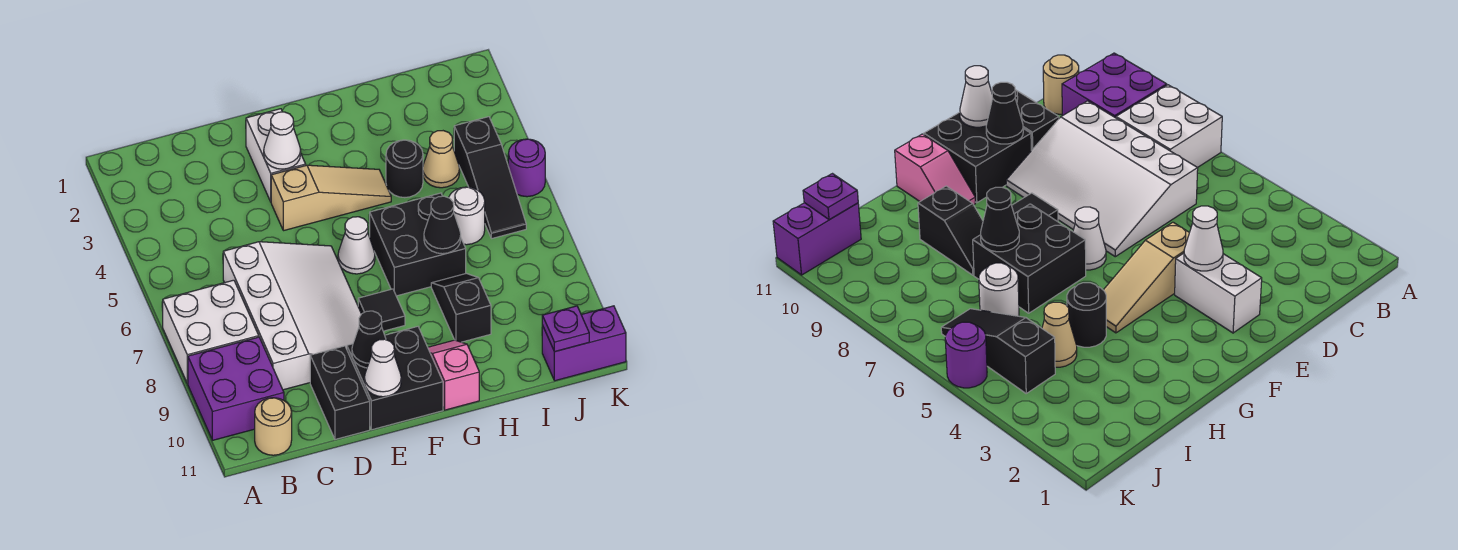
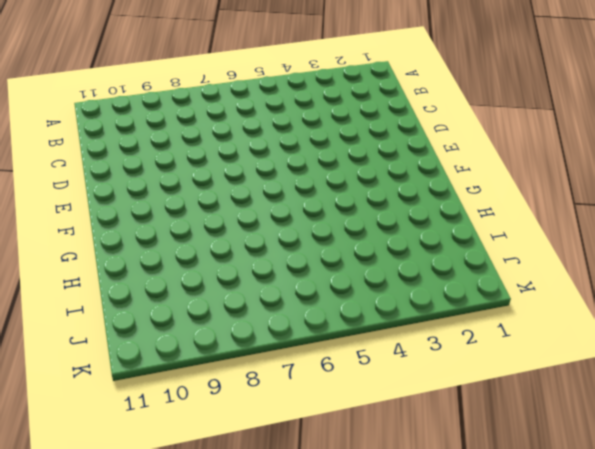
none -> white 2x2 brick [163,280,259,384]
none -> purple 2x2 brick [188,337,284,440]
none -> tan 1x1 round brick [255,398,292,455]

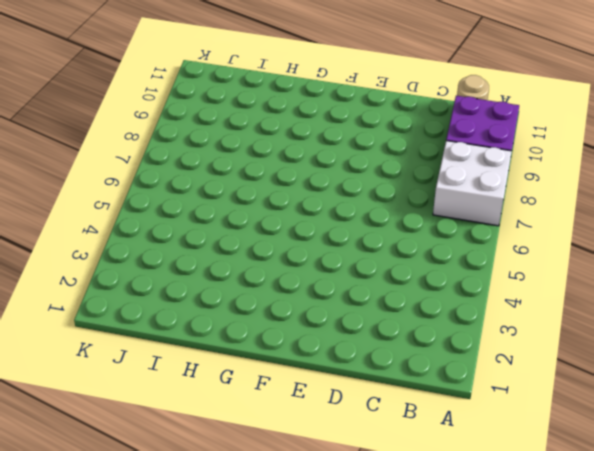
none -> white 3x4 slope [223,242,361,390]
none -> black 1x2 brick [310,346,370,439]
none -> white 1x2 brick [246,109,306,202]

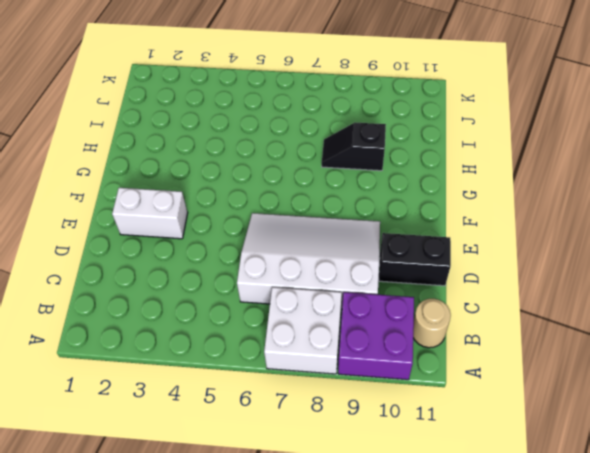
none -> tan 1x3 slope [271,165,391,231]
none -> black 2x2 brick [347,327,443,430]
none -> white 1x1 cone [338,217,375,274]

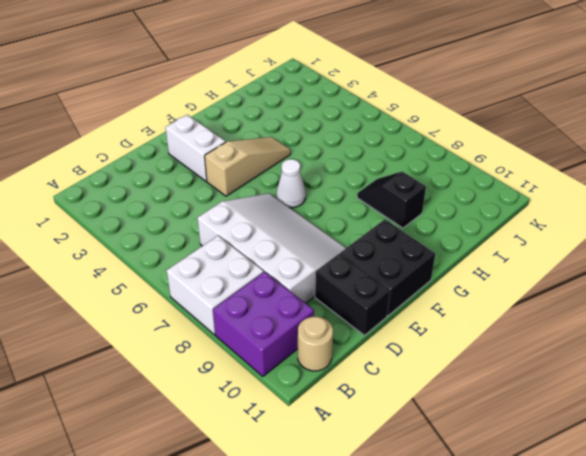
none -> black 1x1 tile [358,289,405,331]
none -> black 2x2 brick [370,193,466,296]
none -> pink 1x2 slope [428,340,479,410]

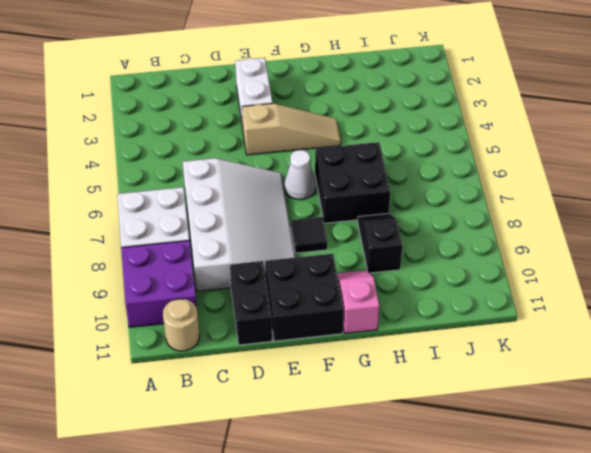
none -> black 1x1 round brick [386,140,423,198]
none -> tan 1x1 cone [423,131,460,188]
none -> white 1x1 round brick [449,187,485,245]

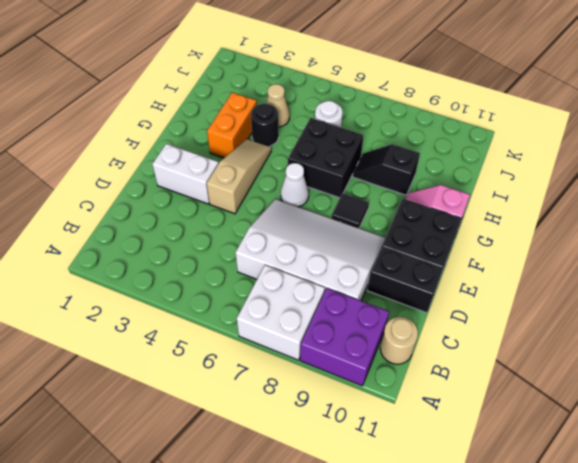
orange 1x2 brick [207,93,257,158] -> none
none -> black 1x3 slope [454,117,526,238]
none -> purple 1x2 brick [542,306,626,381]
none -> purple 1x1 round brick [508,139,545,197]

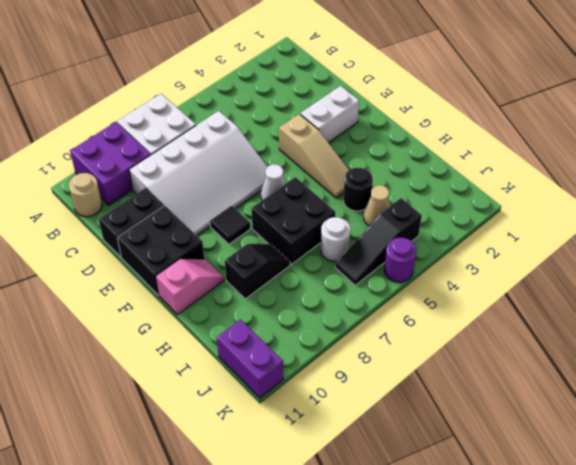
none -> white 1x1 cone [264,112,301,169]
none -> black 1x1 cone [352,311,386,368]
none -> white 1x1 cone [364,339,401,397]

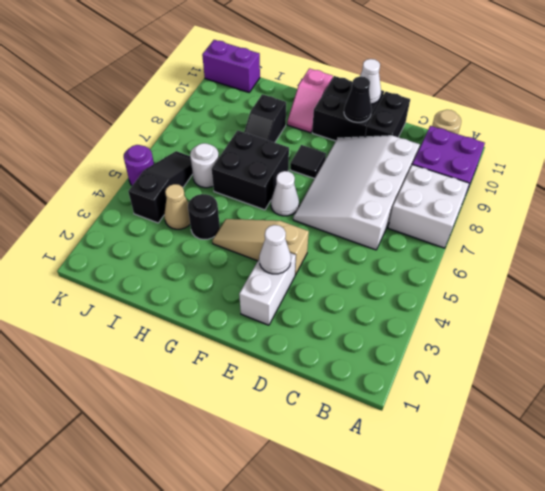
none -> black 1x1 cone [424,196,461,254]
none -> purple 1x1 plate [542,306,589,352]

